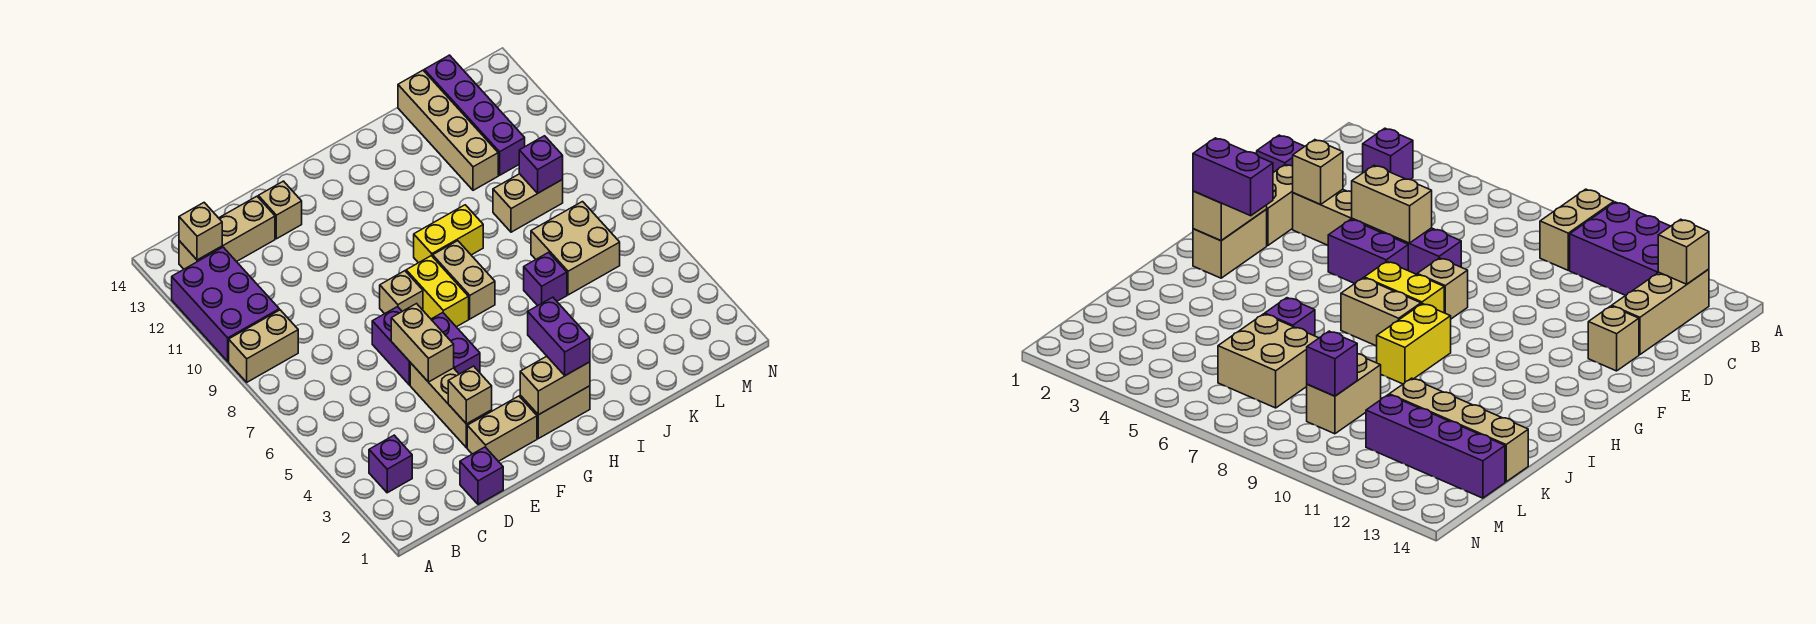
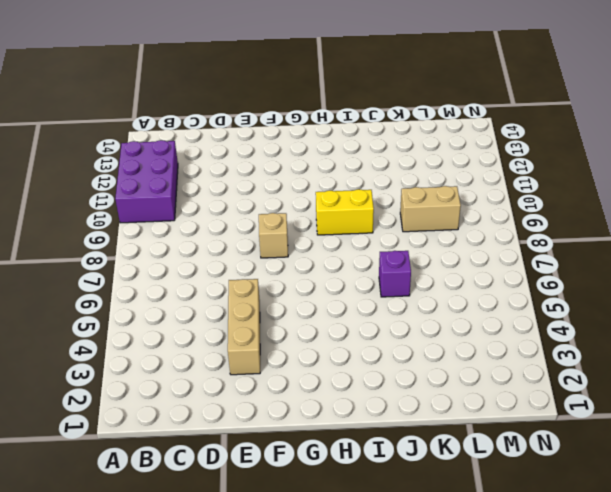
none -> tan 1x2 brick [229,310,298,382]
none -> purple 1x1 brick [369,435,412,493]
none -> tan 1x3 brick [179,196,275,269]

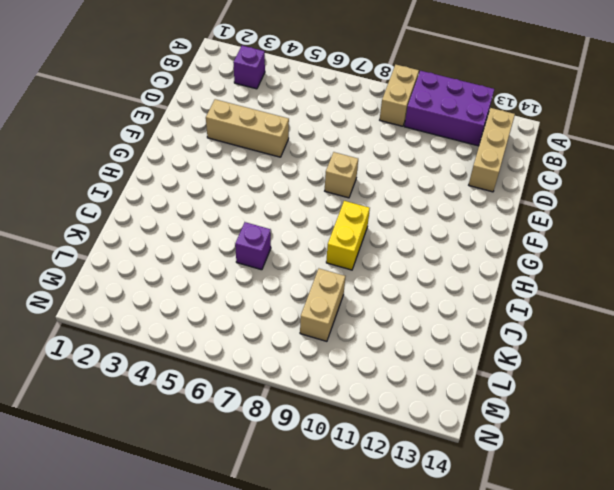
none -> purple 1x1 brick [460,447,503,505]
none -> tan 1x2 brick [467,396,537,461]
none -> purple 1x2 brick [372,307,410,385]

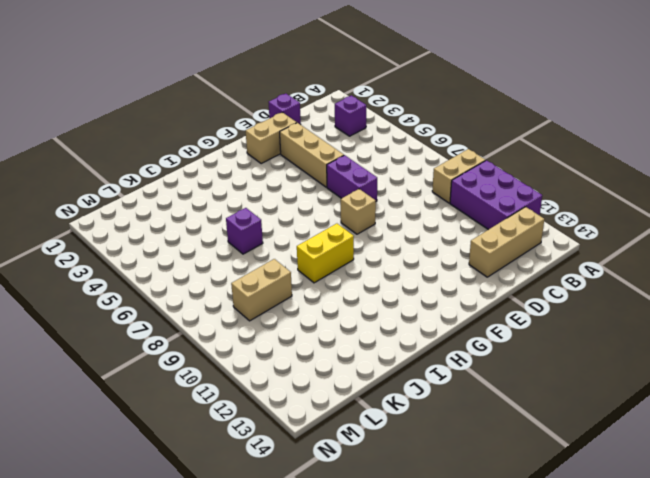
none -> tan 1x1 brick [258,181,302,239]
none -> purple 1x2 brick [431,313,480,374]
none -> tan 1x2 brick [520,386,590,439]

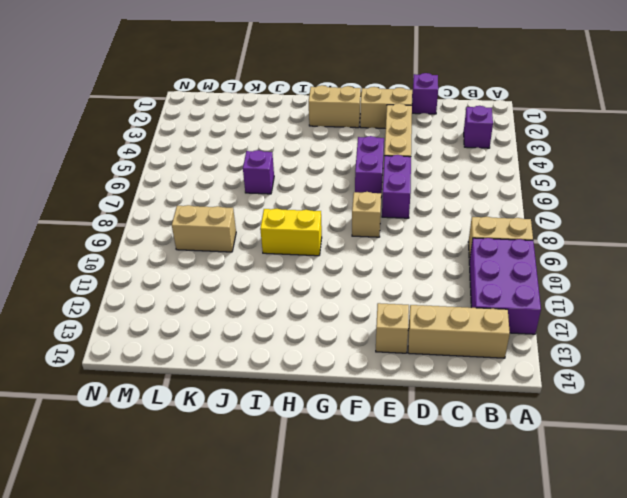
none -> yellow 1x2 brick [406,256,469,327]
none -> tan 1x2 brick [433,241,495,319]
none -> tan 2x2 brick [531,202,620,295]

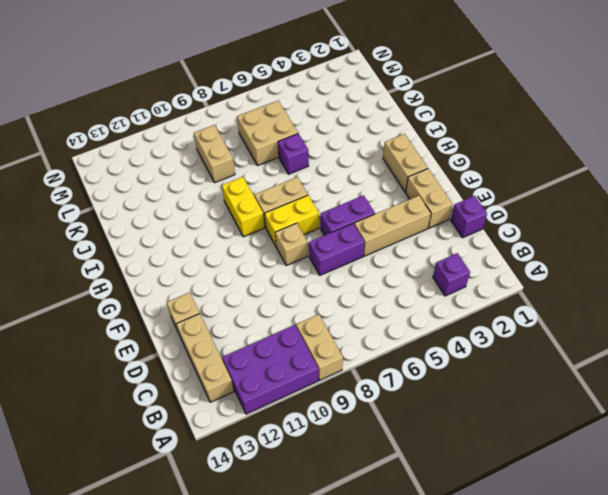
none -> tan 1x4 brick [398,70,498,190]
none -> purple 1x4 brick [424,55,525,175]
none -> tan 1x1 brick [179,203,222,260]

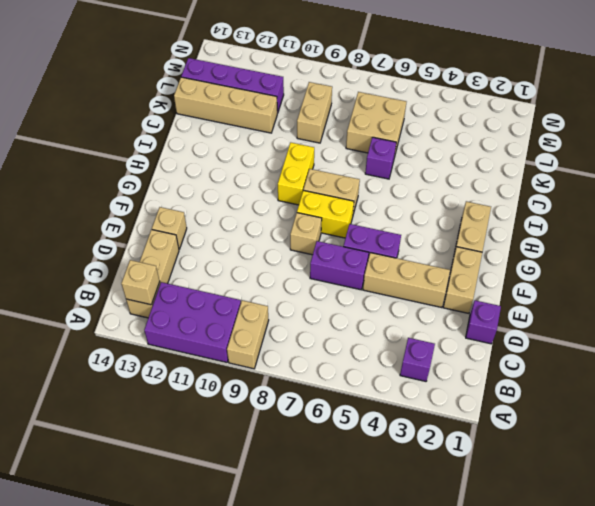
none -> tan 1x1 brick [448,366,492,424]
none -> tan 1x2 brick [391,304,454,382]
none -> tan 1x2 brick [520,356,590,415]

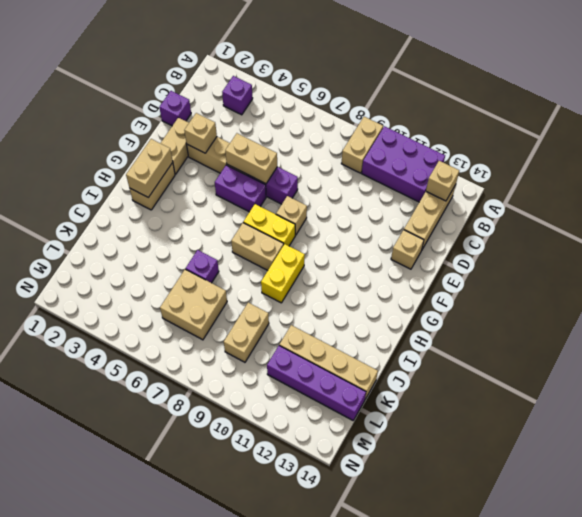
none -> purple 1x1 brick [519,136,563,193]
none -> purple 1x2 brick [528,297,590,376]

